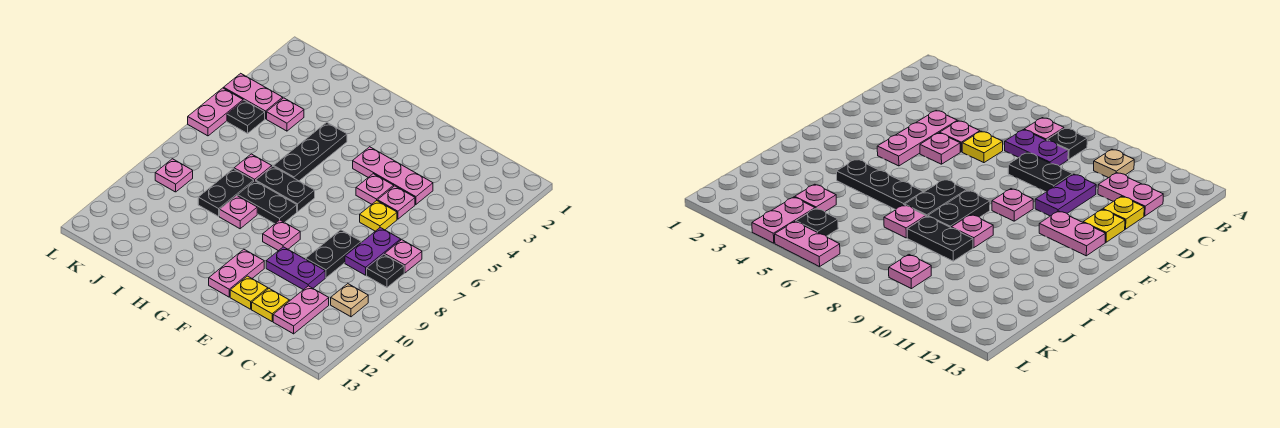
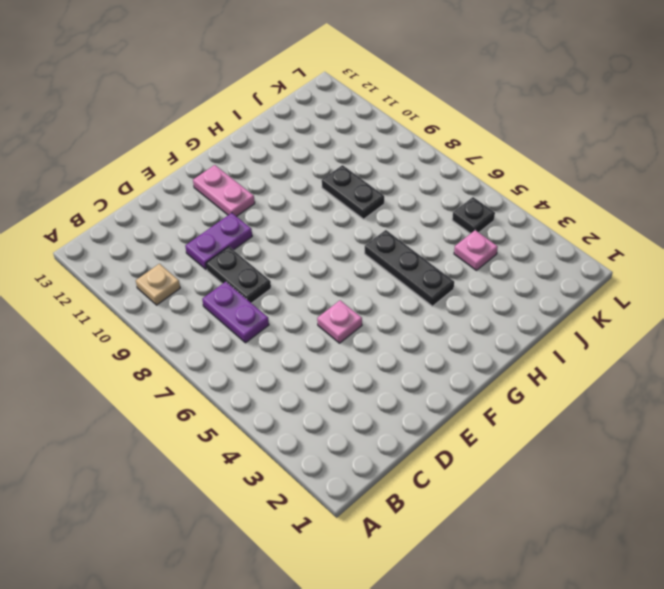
none -> pink 1x1 plate [385,240,422,273]
none -> black 1x1 plate [367,254,404,287]
none -> pink 1x2 plate [273,286,329,334]

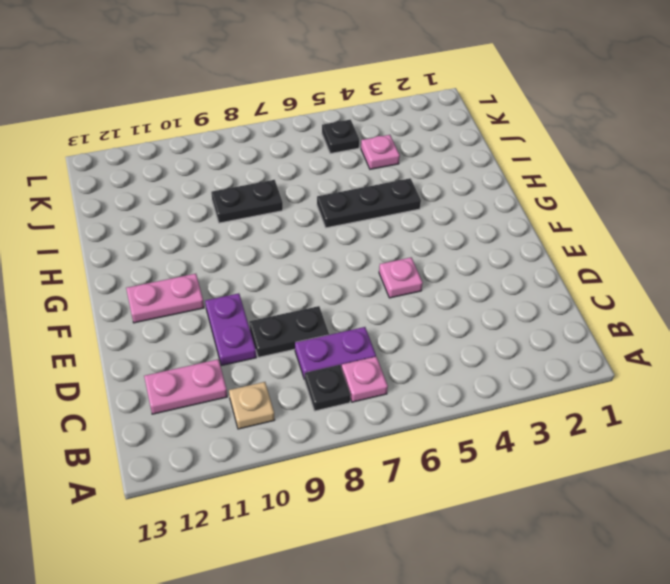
none -> pink 1x3 plate [353,147,433,204]
none -> pink 1x1 plate [378,186,415,219]
none -> yellow 1x1 plate [360,201,397,231]

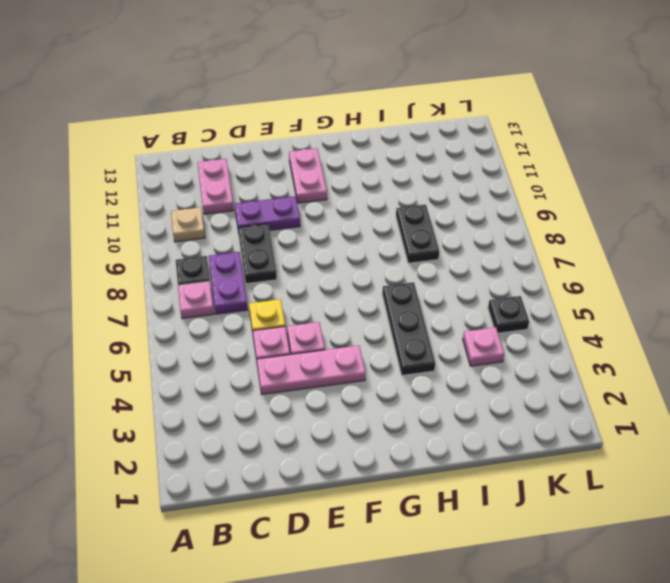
none -> yellow 1x1 plate [252,289,289,321]
none -> yellow 1x1 plate [230,276,268,309]
none -> pink 1x1 plate [263,220,300,251]

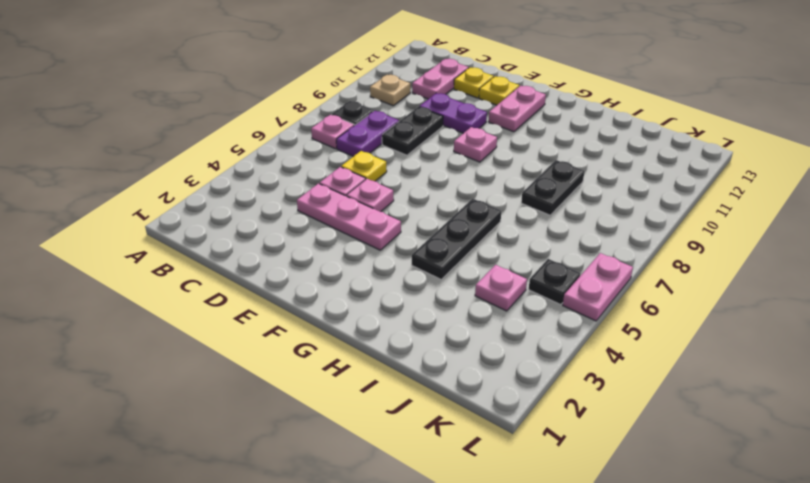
none -> black 1x2 plate [256,166,315,212]
none -> black 1x2 plate [238,181,297,224]
none -> pink 1x1 plate [220,196,257,229]

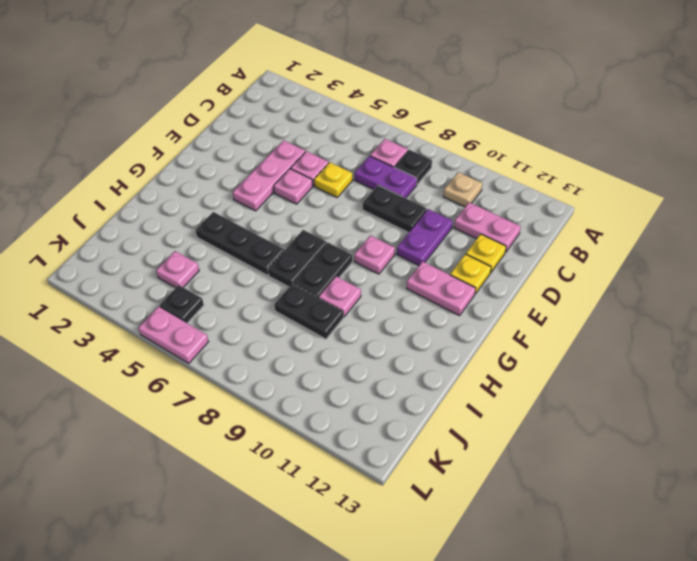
none -> pink 1x1 plate [234,154,272,181]
none -> pink 1x2 plate [224,73,283,119]
none -> pink 1x1 plate [155,159,193,192]

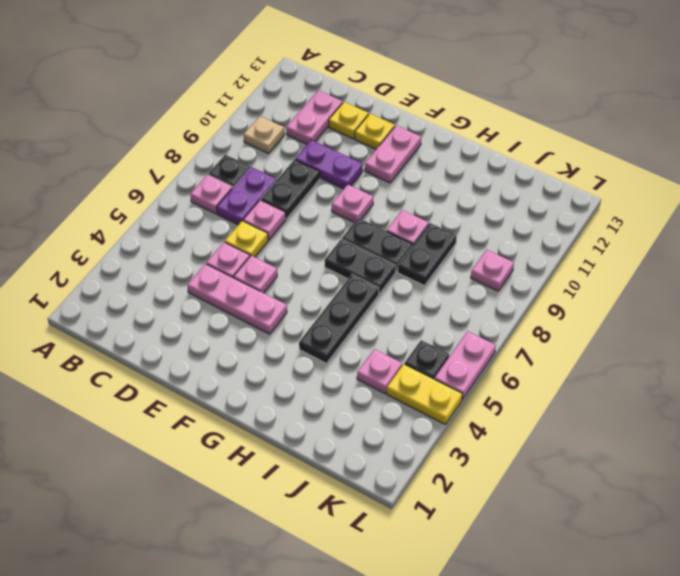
pink 1x1 plate [243,200,286,240] -> pink 1x1 plate moved to [234,154,272,181]
yellow 1x2 plate [387,364,462,424] -> pink 1x2 plate [224,73,283,119]

